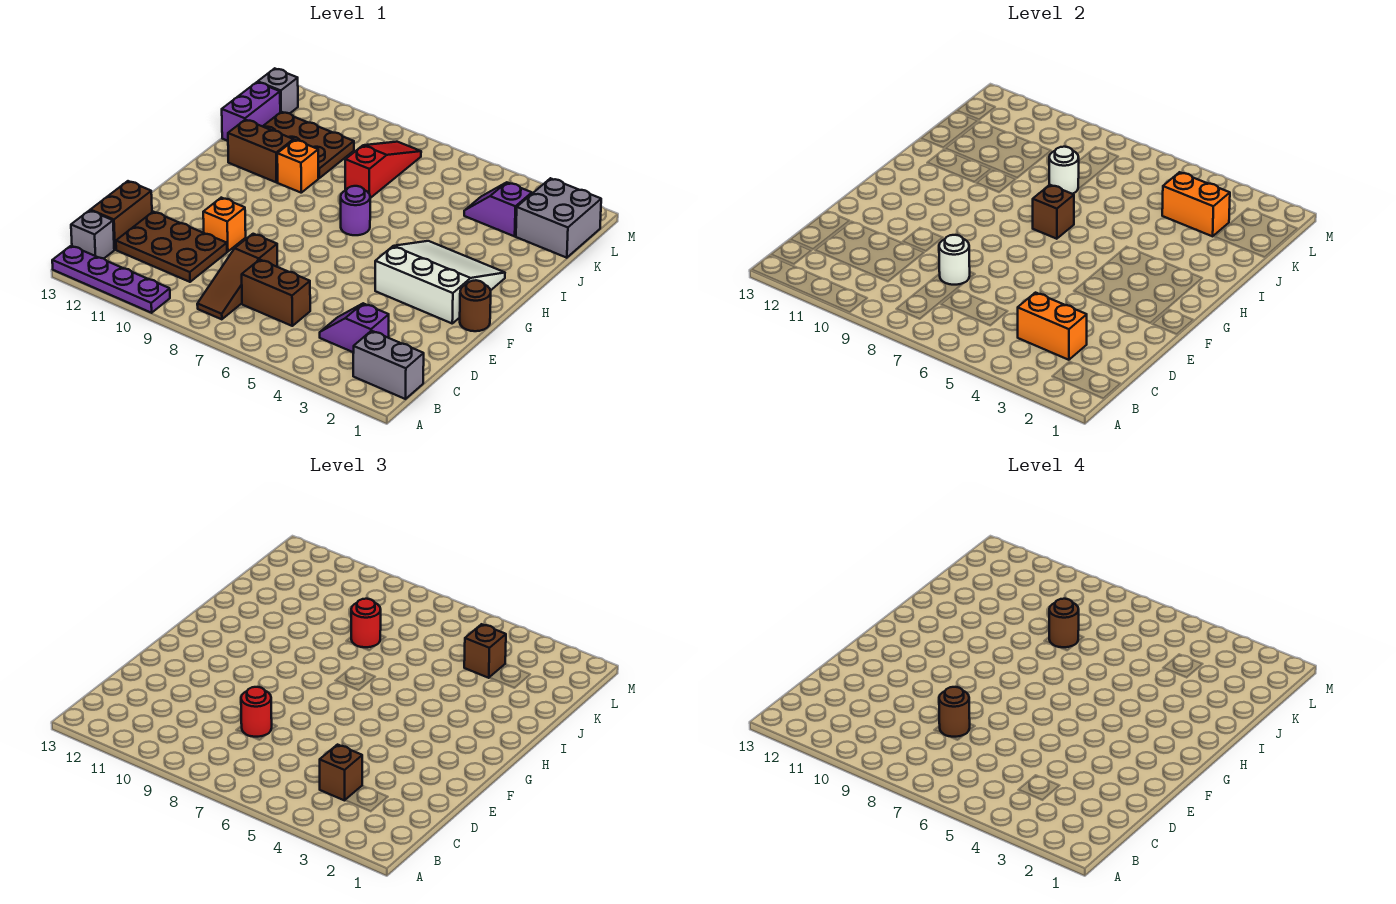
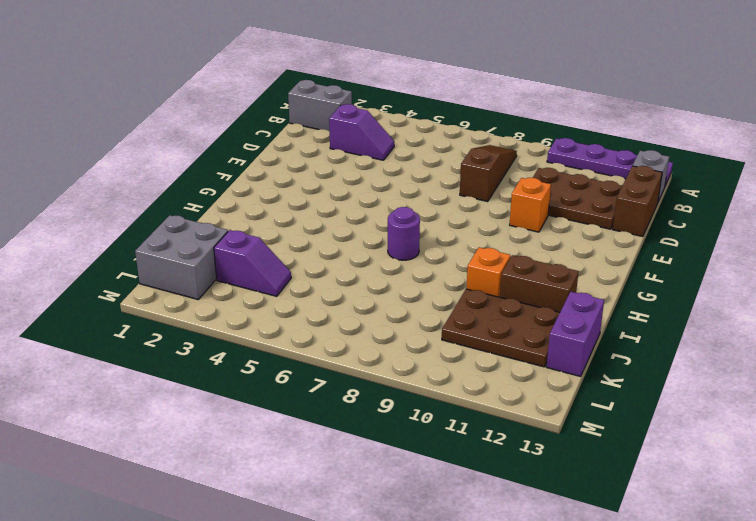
none -> brown 1x2 brick [242,260,310,326]
none -> brown 1x1 round brick [460,280,491,331]
none -> white 3x3 slope [375,241,505,323]
none -> red 1x3 slope [345,142,421,198]

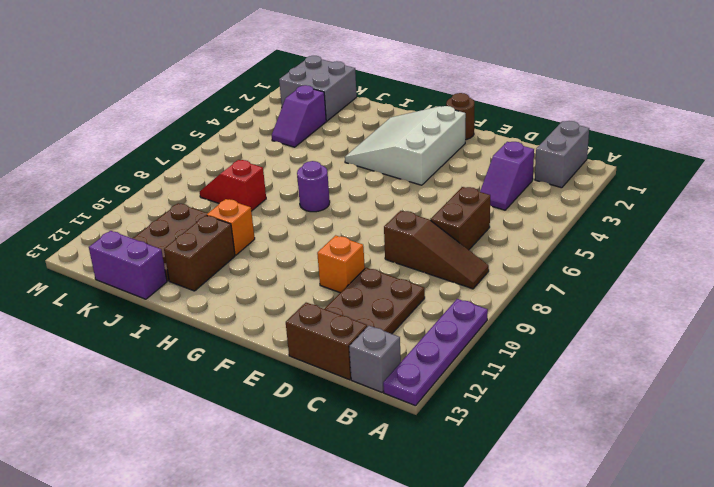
red 1x2 slope [200,160,266,211] -> red 1x3 slope [345,142,421,198]
none -> grey 1x1 brick [258,68,298,113]
none -> orange 1x2 brick [1018,293,1087,360]
none -> white 1x1 round brick [939,235,970,285]
none -> brown 1x1 brick [1033,185,1074,239]

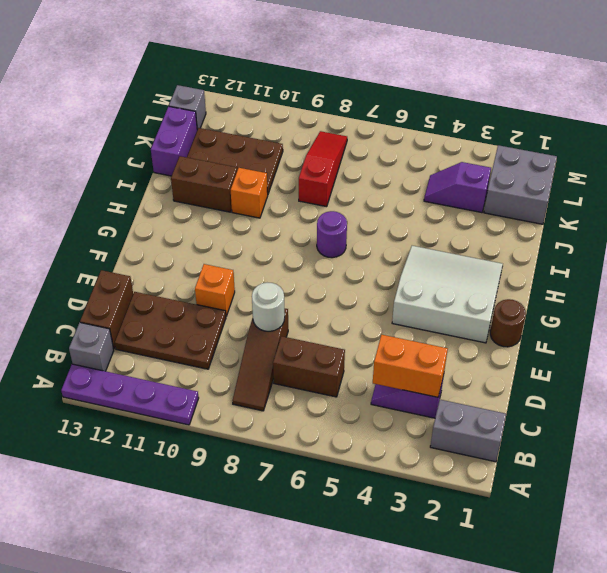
none -> brown 1x1 brick [1033,185,1074,239]
none -> white 1x1 round brick [1049,147,1079,194]
none -> orange 1x2 brick [1162,172,1230,236]
none -> brown 1x1 brick [320,745,362,800]

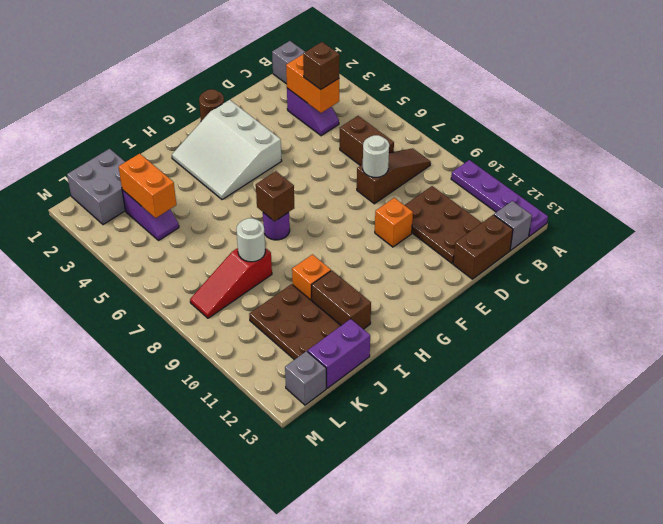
none -> red 1x1 round brick [241,687,272,737]
none -> red 1x1 round brick [351,599,381,647]
none -> brown 1x1 brick [464,624,506,678]
none -> brown 1x1 round brick [939,687,970,737]

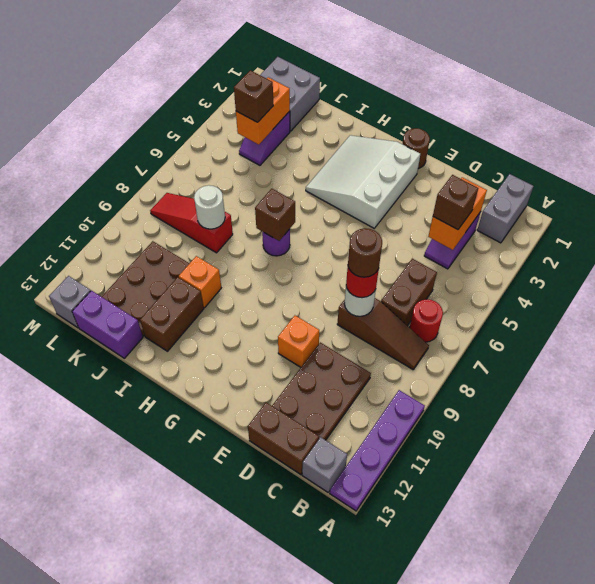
red 1x1 round brick [410,299,443,342] -> red 1x1 round brick moved to [351,599,381,647]
none -> brown 1x1 round brick [1049,599,1079,647]

